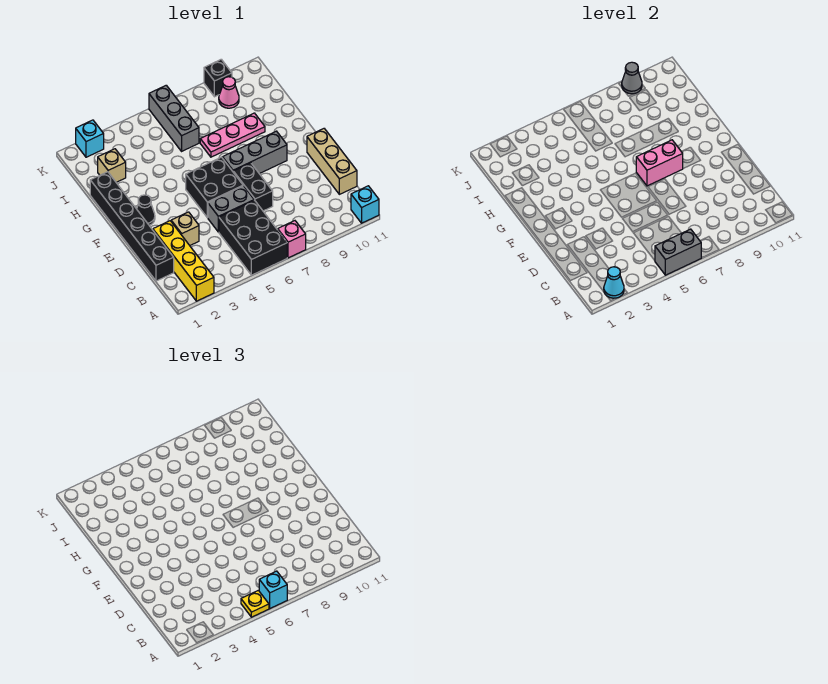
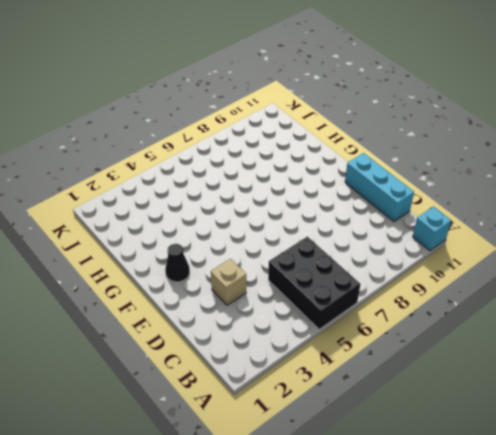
cyan 1x3 brick [345,153,414,222] -> tan 1x3 brick [307,129,357,194]
none -> yellow 1x4 brick [153,221,214,301]
none -> pink 1x1 brick [278,221,306,258]
none -> black 1x6 brick [90,172,174,281]

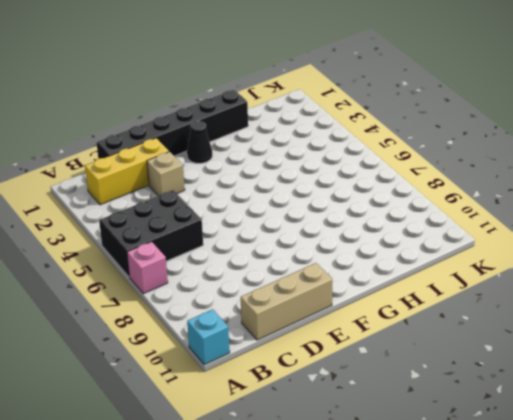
yellow 1x3 brick [85,138,169,205] -> yellow 1x4 brick [153,221,214,301]
none -> grey 1x2 brick [208,186,254,232]
none -> black 1x2 brick [233,163,273,211]
none -> black 2x2 brick [186,157,243,218]

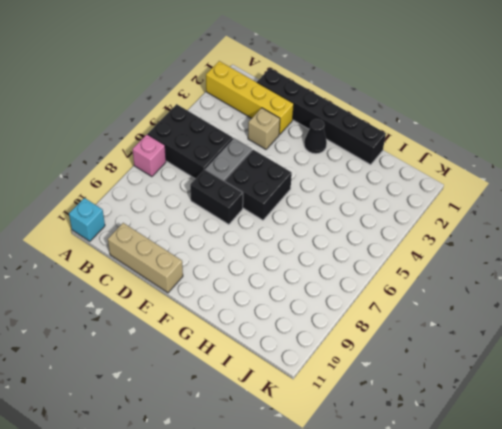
none -> grey 1x3 brick [222,131,287,174]
none -> pink 1x3 plate [200,113,265,157]
none -> tan 1x1 brick [98,149,126,182]

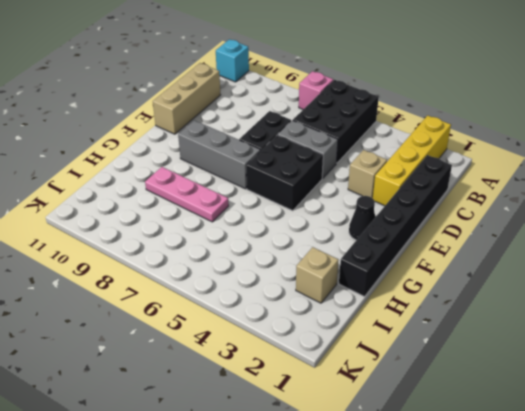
none -> grey 1x3 brick [149,85,199,151]
none -> pink 1x1 cone [219,77,239,108]
none -> cyan 1x1 brick [76,120,104,157]

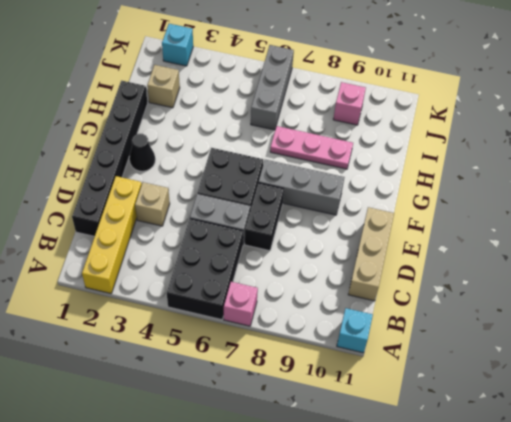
pink 1x1 brick [333,82,366,125] -> pink 1x1 cone [219,77,239,108]
none -> black 1x1 brick [204,59,232,97]
none -> cyan 1x1 cone [604,267,624,298]
none -> grey 1x2 brick [655,229,701,275]

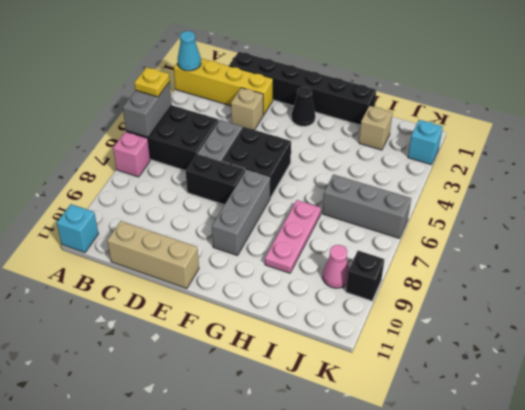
none -> pink 1x2 brick [636,140,683,186]
none -> grey 1x1 cone [622,62,642,94]
none -> cyan 1x1 brick [259,571,287,608]

